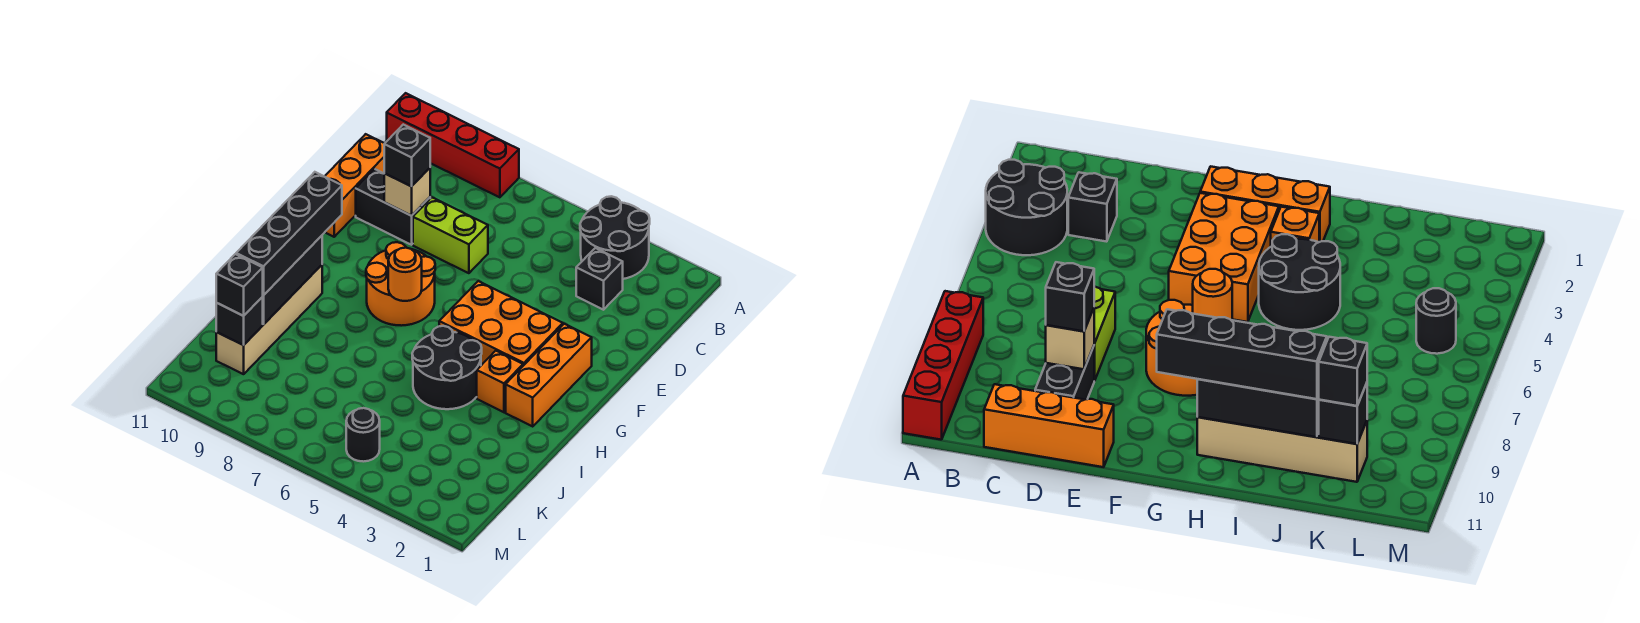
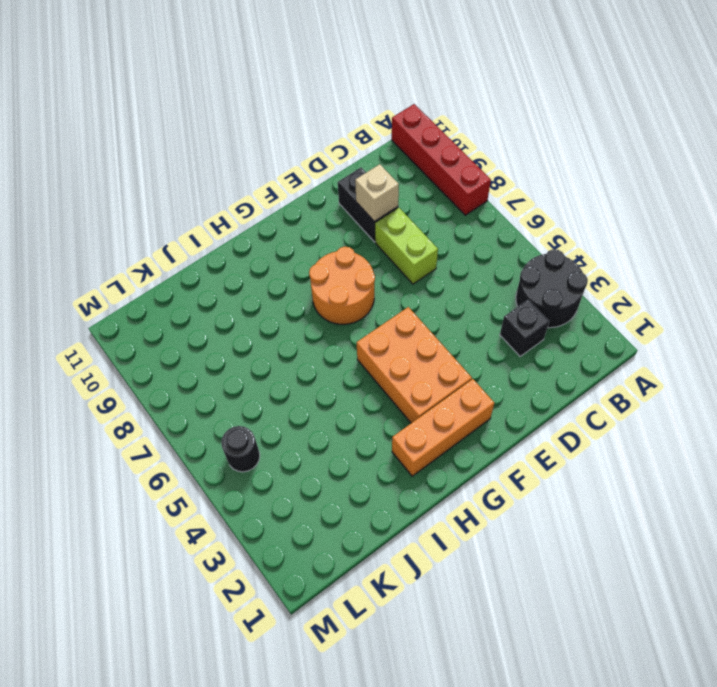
none -> orange 1x3 brick [324,134,385,237]
none -> orange 1x1 brick [477,351,523,412]
none -> black 2x2 round brick [412,326,482,409]

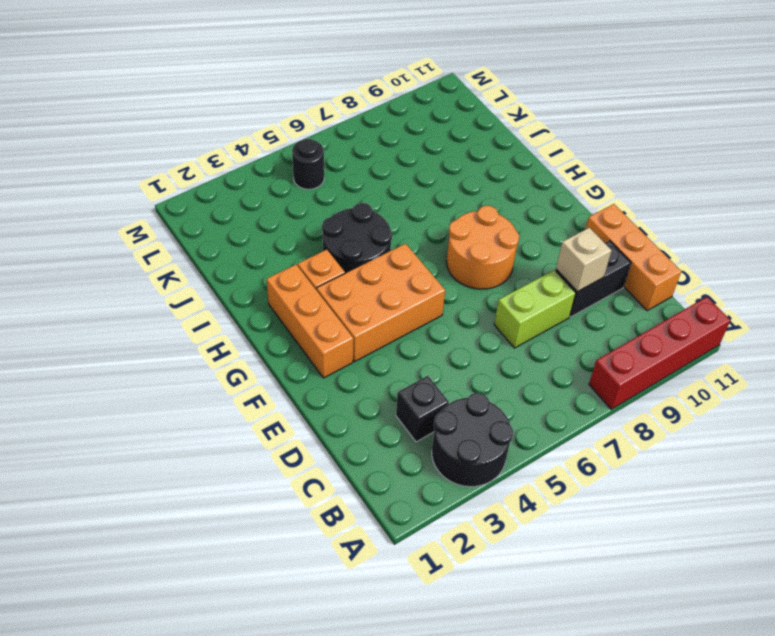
none -> tan 1x4 brick [216,265,322,374]
none -> orange 1x1 round brick [388,248,422,301]
none -> black 1x3 brick [263,236,322,325]

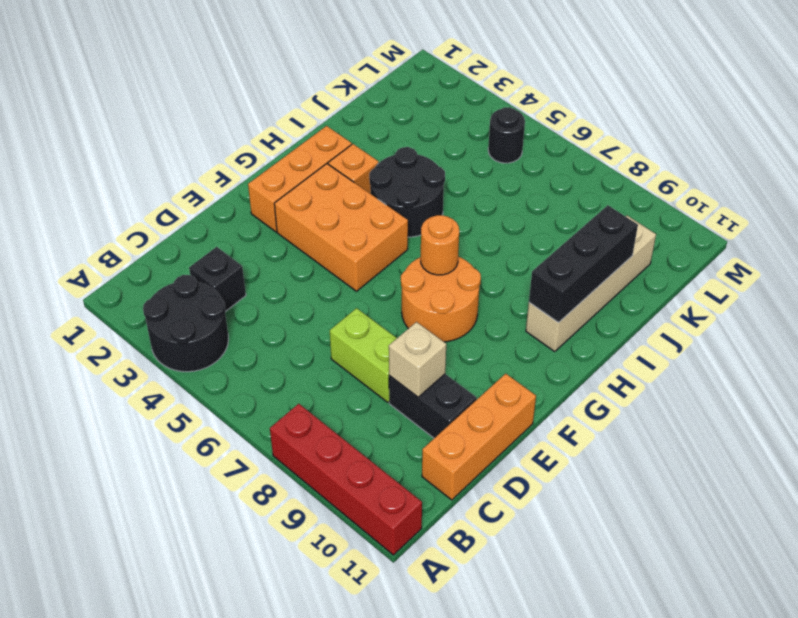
none -> black 1x1 brick [216,297,263,345]
none -> black 1x1 brick [384,125,430,186]
none -> black 1x4 brick [236,172,342,295]

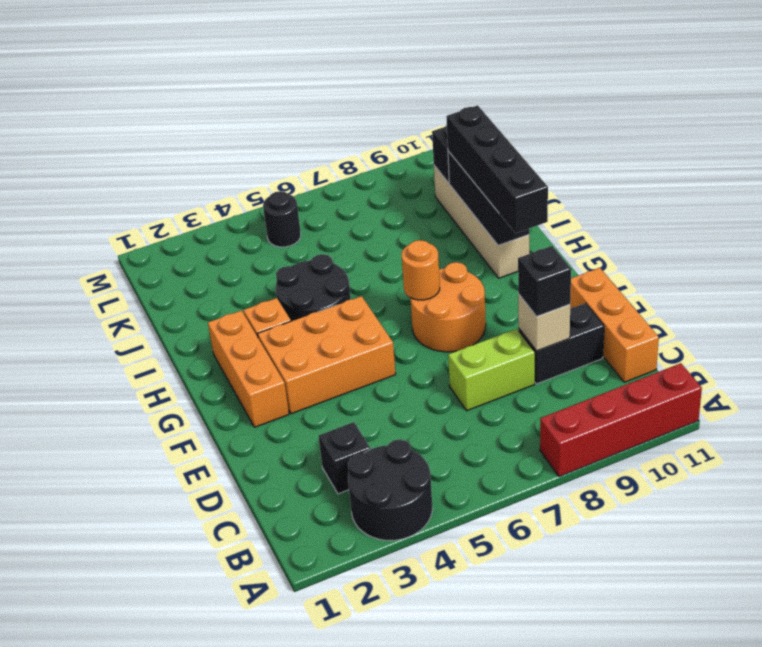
none -> black 1x1 brick [216,254,263,316]

